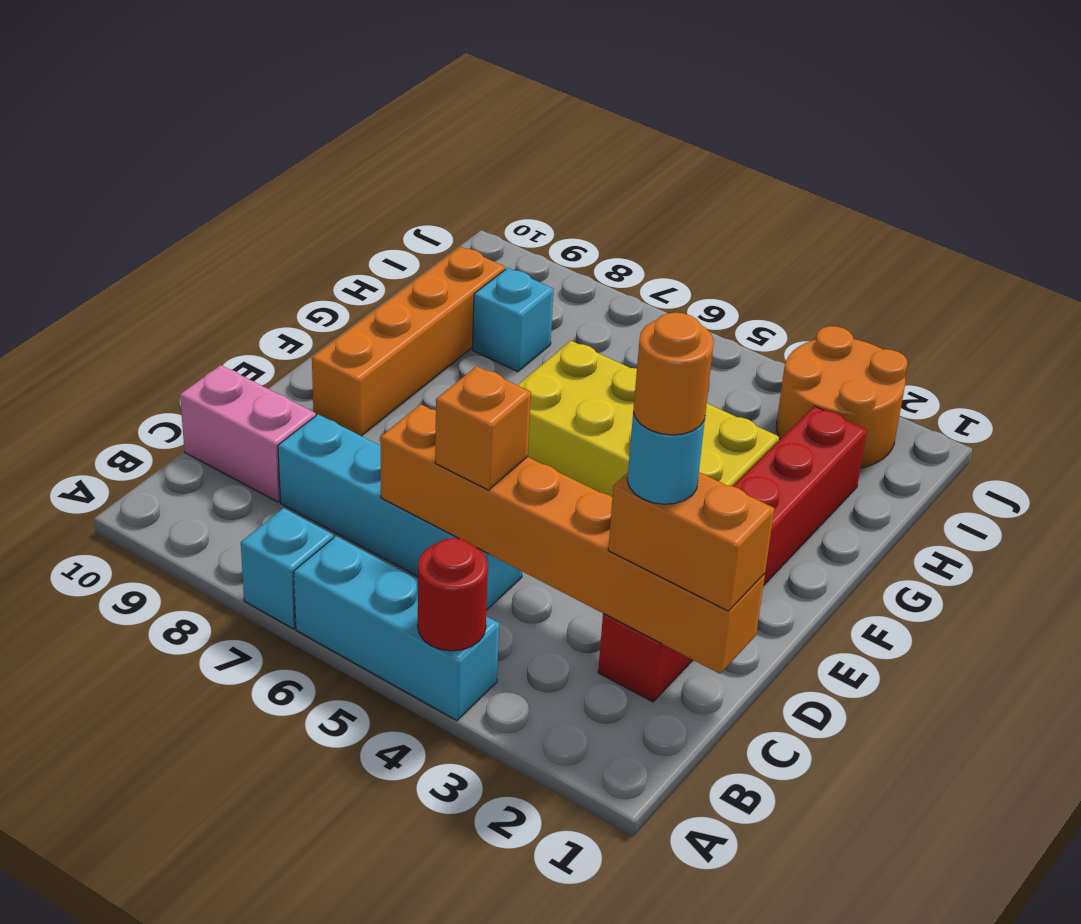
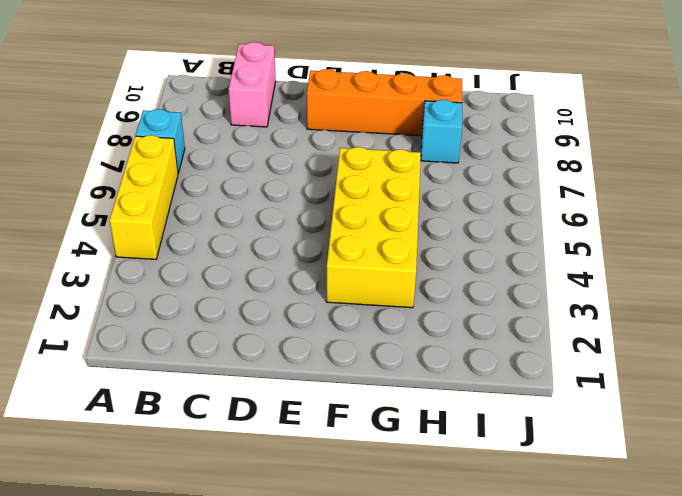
yellow 1x3 brick [109,135,178,259] -> cyan 1x3 brick [294,536,499,721]
none -> red 1x6 brick [598,406,867,702]
none -> cyan 1x4 brick [278,414,522,610]
none -> orange 2x2 round brick [777,326,908,468]

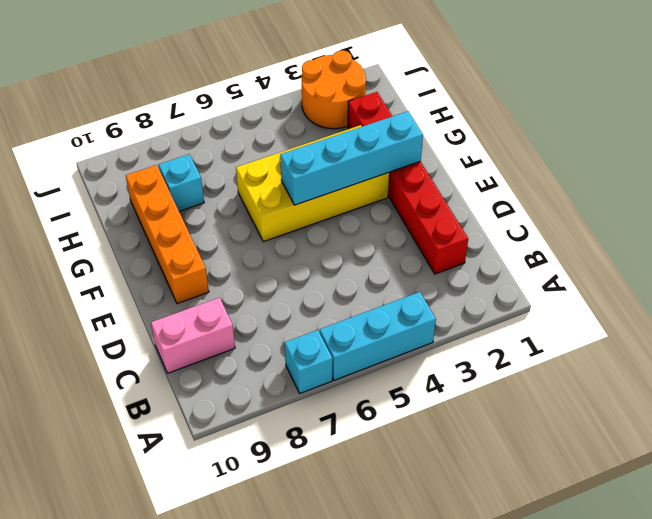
cyan 1x4 brick [280,111,423,205] -> cyan 1x4 brick moved to [278,414,522,610]
none -> red 1x1 round brick [418,538,488,651]
none -> orange 1x6 brick [380,404,765,674]
none -> orange 1x2 brick [608,472,774,611]

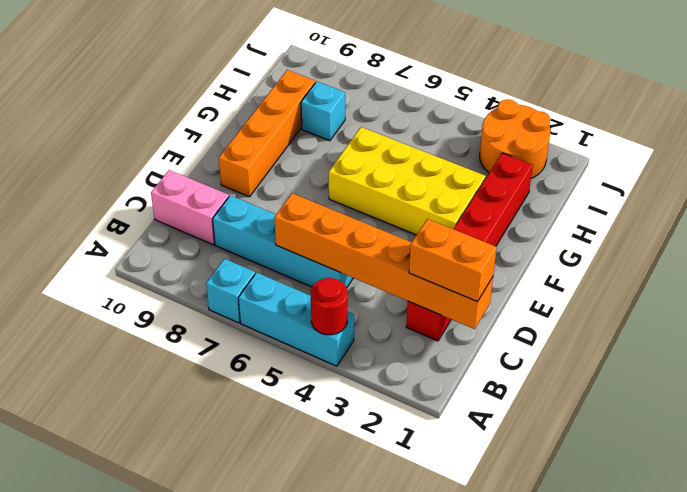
none -> orange 1x1 brick [435,366,531,490]
none -> cyan 1x1 round brick [627,412,705,504]
none -> orange 1x1 round brick [633,313,714,435]

